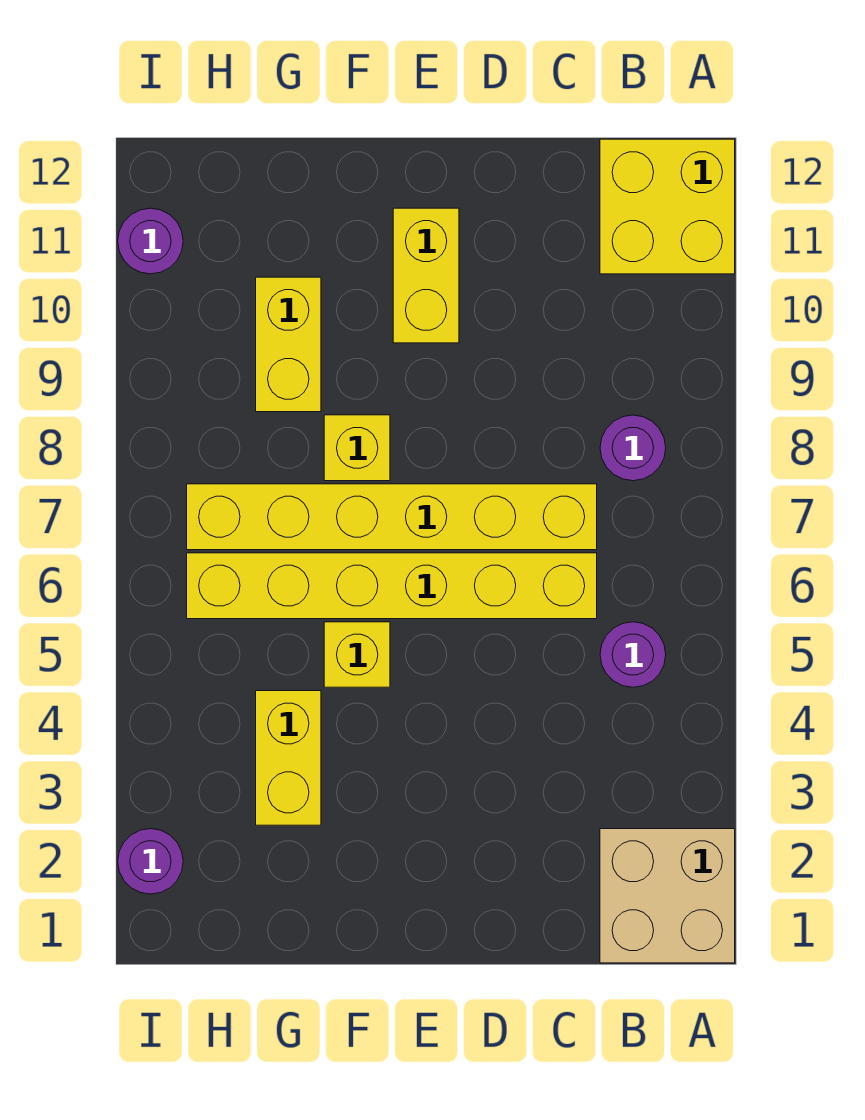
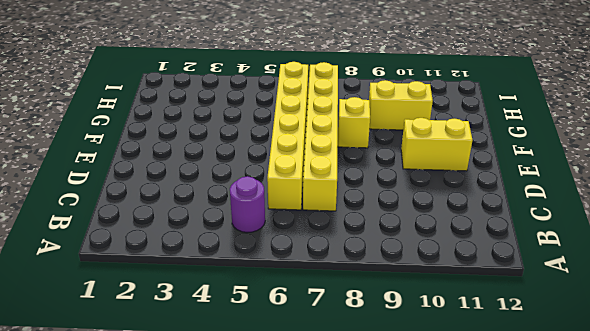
none -> tan 2x2 brick [600,829,735,963]
none -> yellow 2x2 brick [600,139,735,274]
none -> purple 1x1 round brick [600,415,666,481]

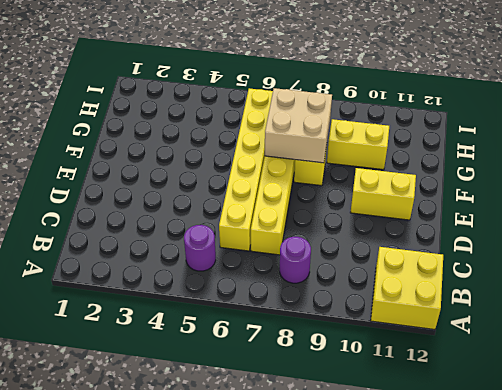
tan 2x2 brick [265,88,332,163] -> tan 2x2 brick moved to [600,829,735,963]
none -> yellow 1x1 brick [324,622,390,687]
none -> yellow 1x2 brick [256,691,321,825]
none -> purple 1x1 round brick [118,829,183,894]

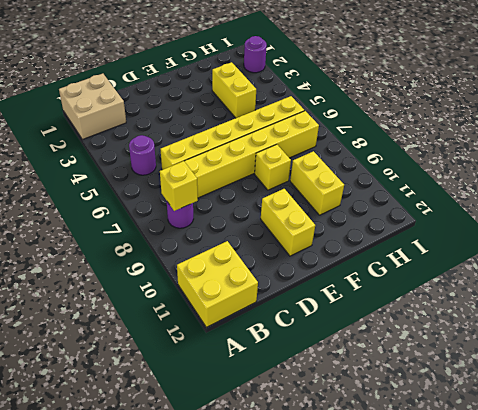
yellow 1x1 brick [160,161,198,211] -> yellow 1x1 brick moved to [324,622,390,687]
none -> purple 1x1 round brick [118,208,183,274]

